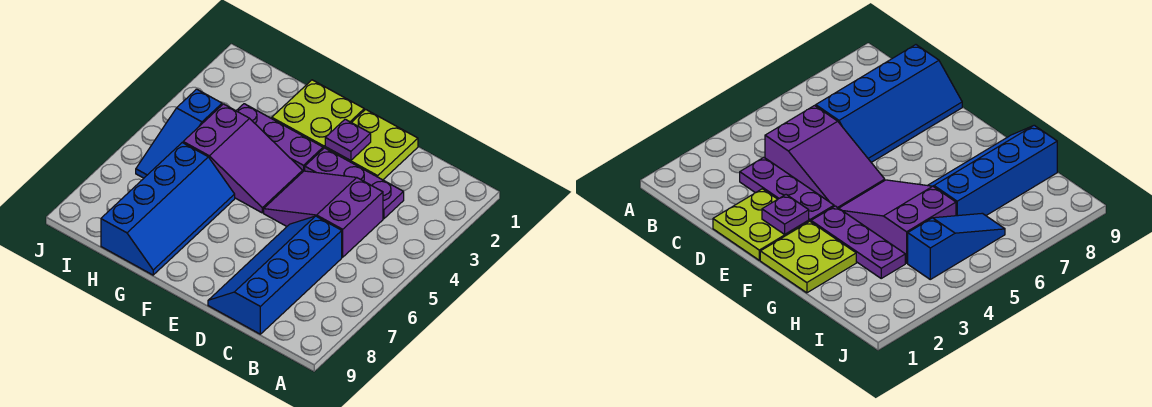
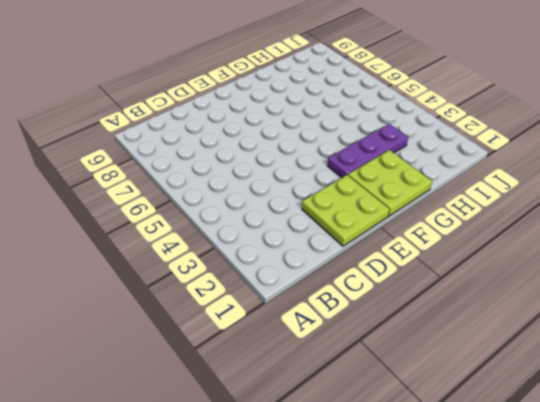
none -> purple 1x3 plate [305,148,404,219]
none -> purple 2x3 slope [264,171,383,257]

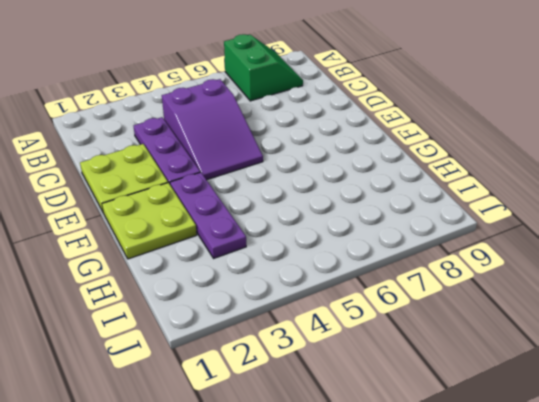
green 2x2 slope [224,34,303,101] -> none
none -> blue 2x4 slope [208,216,342,334]
none -> purple 2x3 slope [183,104,303,213]

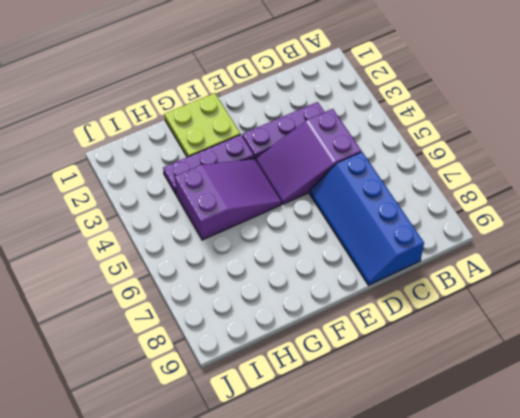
none -> lime 2x2 plate [325,109,418,180]
none -> blue 2x4 slope [101,143,235,275]

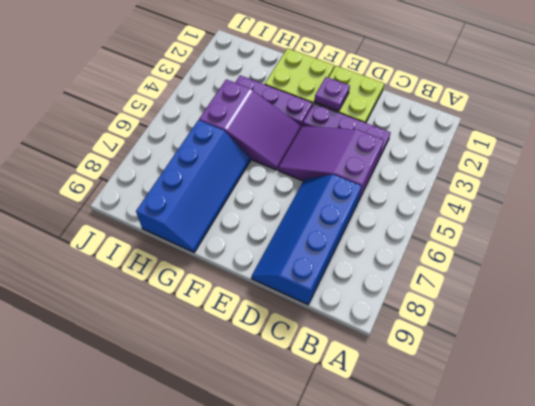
none -> blue 1x3 slope [136,89,222,178]

